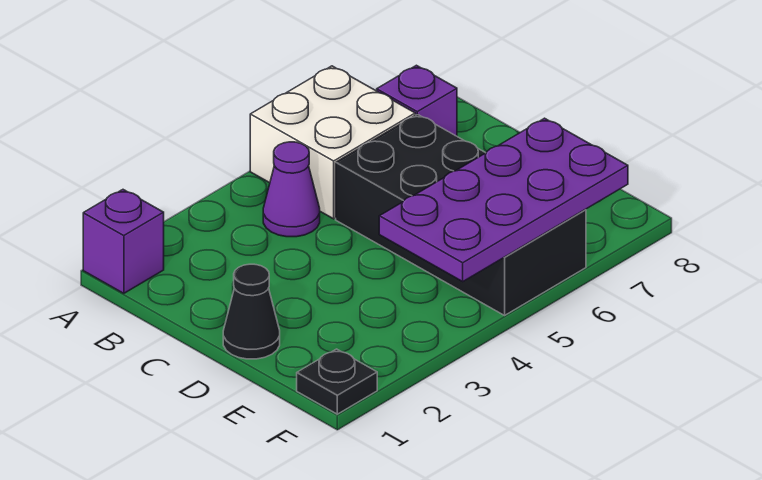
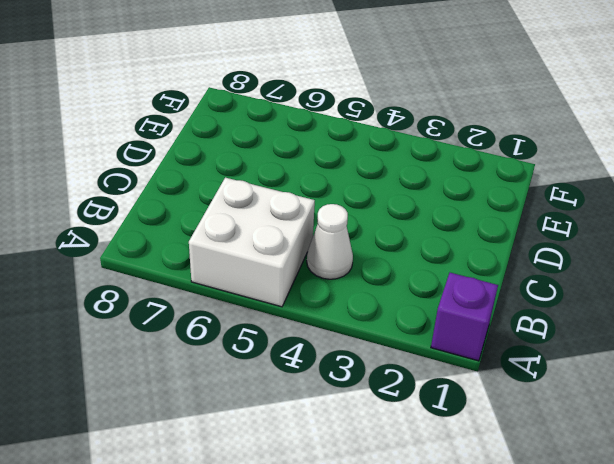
white 1x1 cone [307,204,353,279] -> purple 1x1 cone [263,142,320,237]
none -> purple 1x1 brick [377,65,457,136]
none -> black 2x4 brick [336,114,586,315]

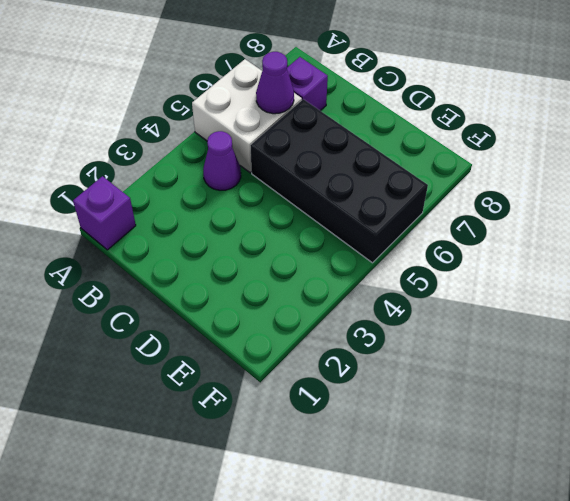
purple 1x1 cone [256,52,294,114] -> none
none -> black 1x1 cone [223,264,280,359]
none -> black 1x1 plate [297,349,377,414]

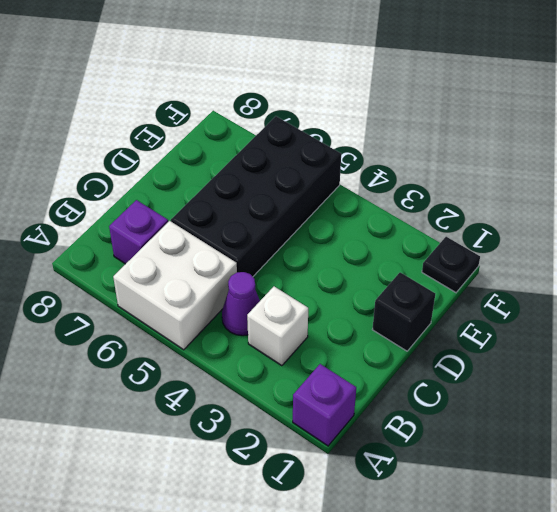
white 1x1 brick [247,286,308,366] -> none
black 1x1 brick [372,273,435,351] -> black 1x1 cone [223,264,280,359]
none -> purple 2x4 plate [379,118,628,281]

